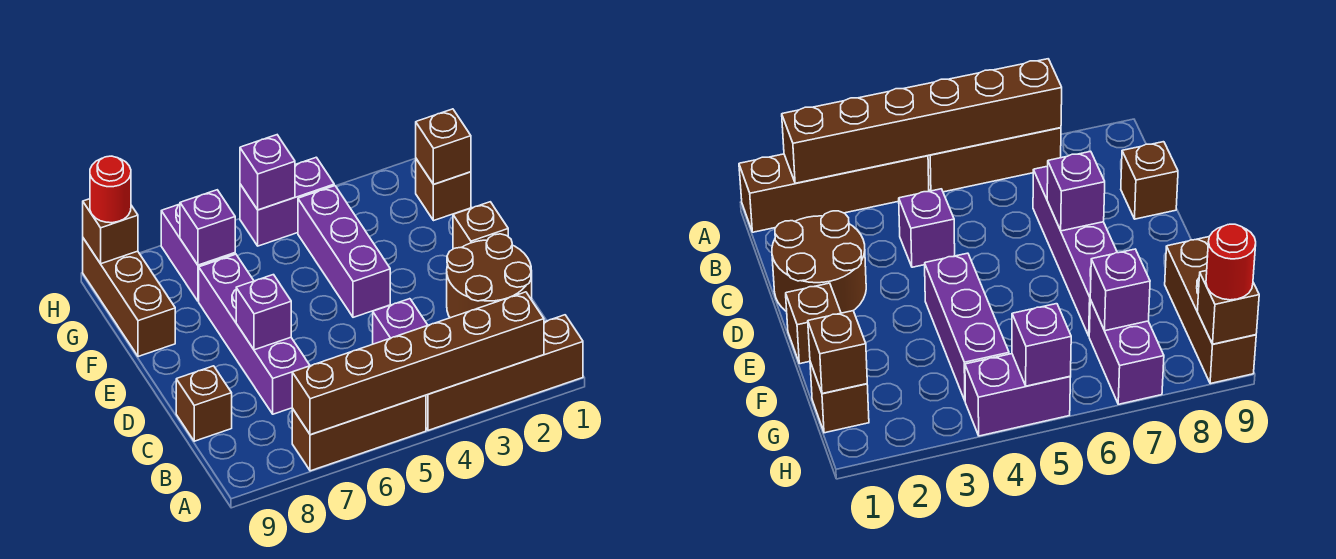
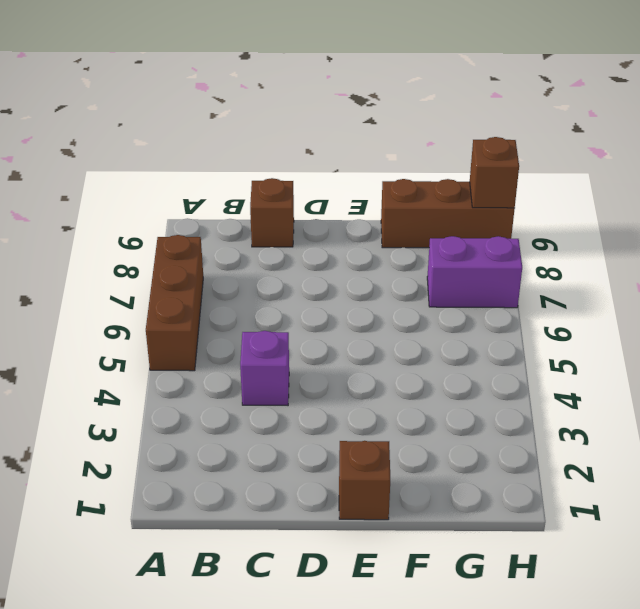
none -> brown 1x4 brick [426,315,583,430]
none -> brown 2x2 round brick [447,234,532,318]
none -> purple 1x4 brick [199,254,310,414]

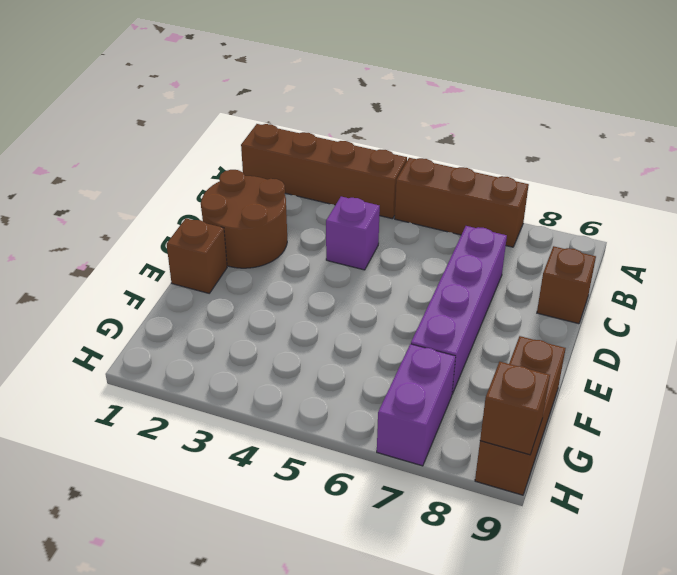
none -> purple 1x3 brick [298,186,390,317]
none -> brown 1x1 brick [416,159,471,221]
none -> purple 1x2 brick [240,157,334,246]

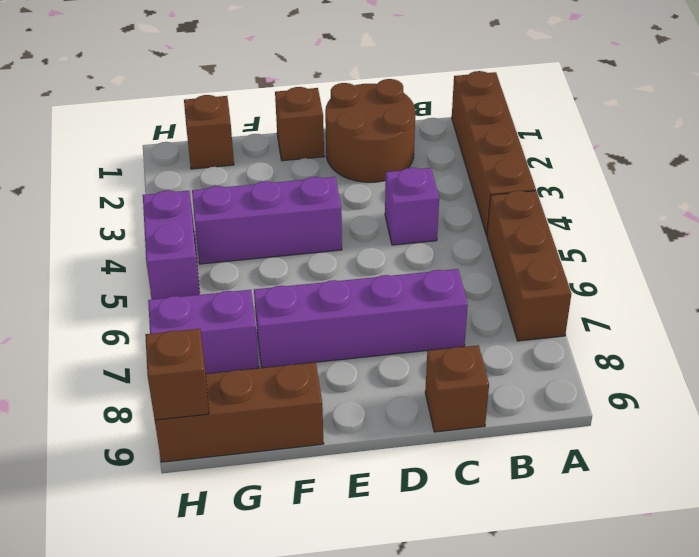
none -> brown 1x6 brick [292,292,544,435]
none -> purple 1x1 brick [236,275,291,350]
none -> brown 1x1 brick [416,109,471,184]

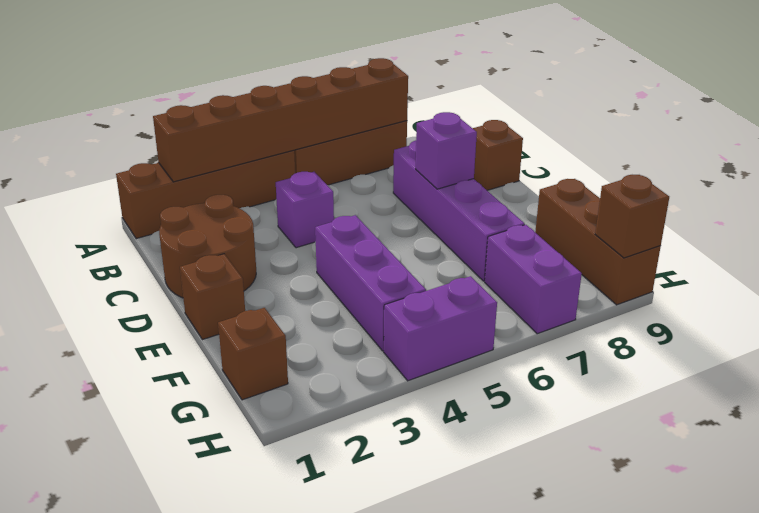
none -> brown 1x1 brick [416,109,471,184]
none -> purple 1x1 brick [180,190,235,265]
none -> purple 1x1 brick [240,135,295,210]

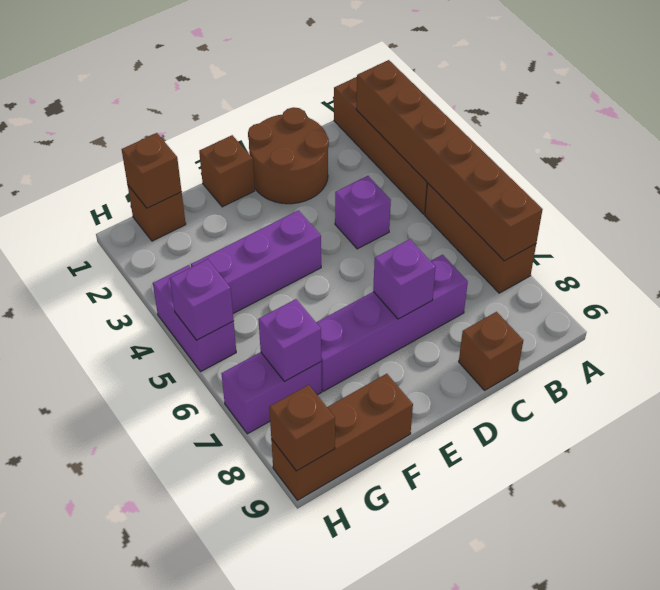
none -> red 1x1 round brick [90,156,131,223]

